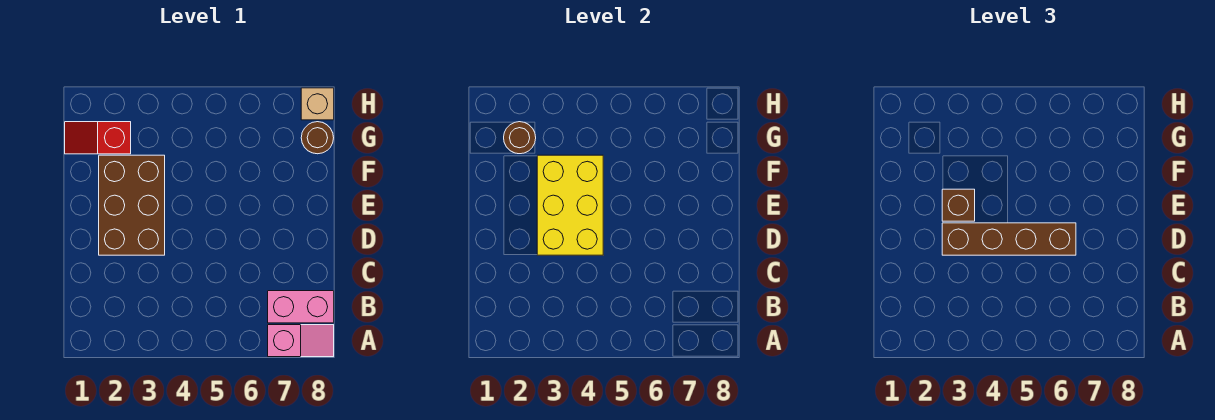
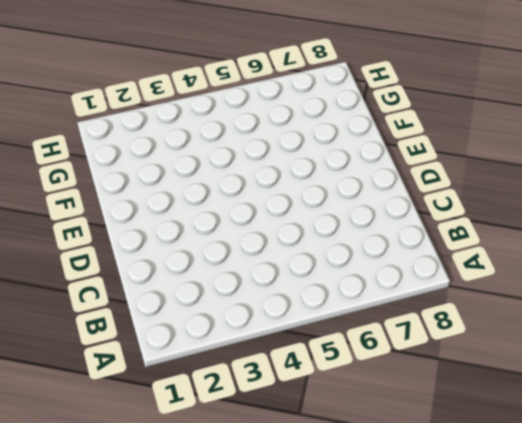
none -> pink 1x2 slope [268,325,334,357]
none -> pink 1x2 brick [268,291,334,323]

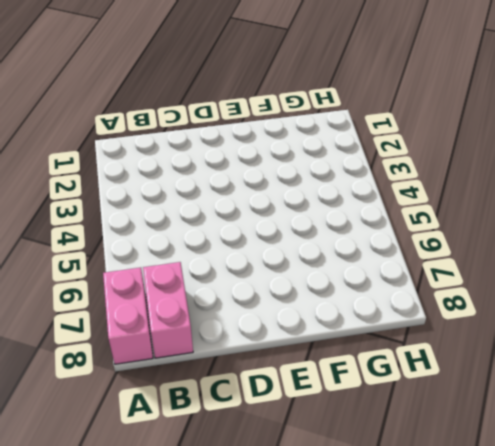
pink 1x2 brick [103,268,153,364] -> pink 1x2 slope [268,325,334,357]
none -> brown 2x3 brick [99,155,165,255]
none -> red 1x2 slope [65,122,131,154]

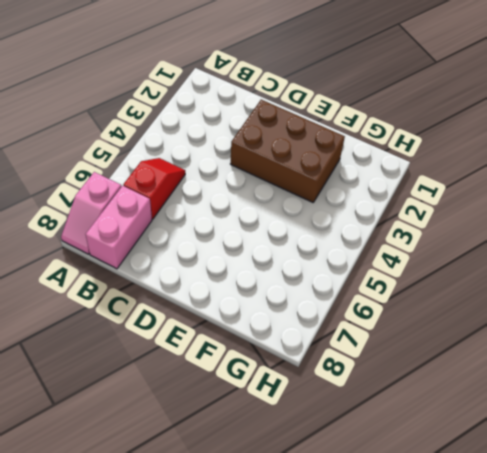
red 1x2 slope [124,158,185,219] -> red 1x2 slope moved to [65,122,131,154]
none -> brown 1x1 round brick [301,122,334,154]
none -> tan 1x1 brick [301,88,334,120]

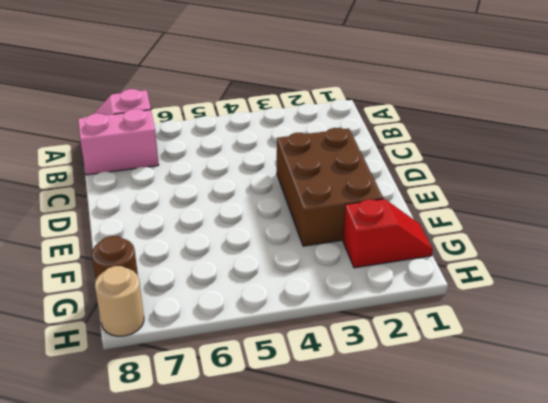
tan 1x1 round brick [95,266,144,336] -> tan 1x1 brick [301,88,334,120]
none -> yellow 2x3 brick [537,155,603,255]
none -> brown 1x1 round brick [504,122,536,154]

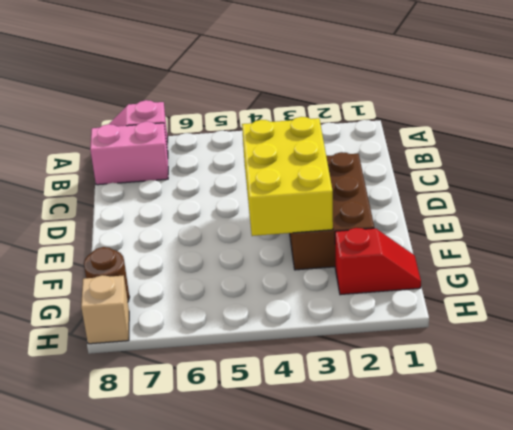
none -> brown 1x1 round brick [504,122,536,154]
none -> brown 1x4 brick [942,223,1076,255]

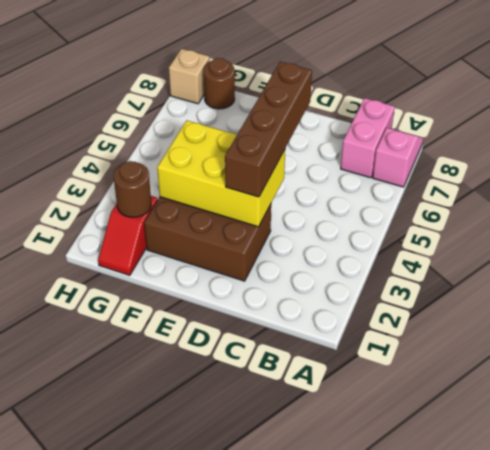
none -> brown 1x1 brick [942,189,975,221]

